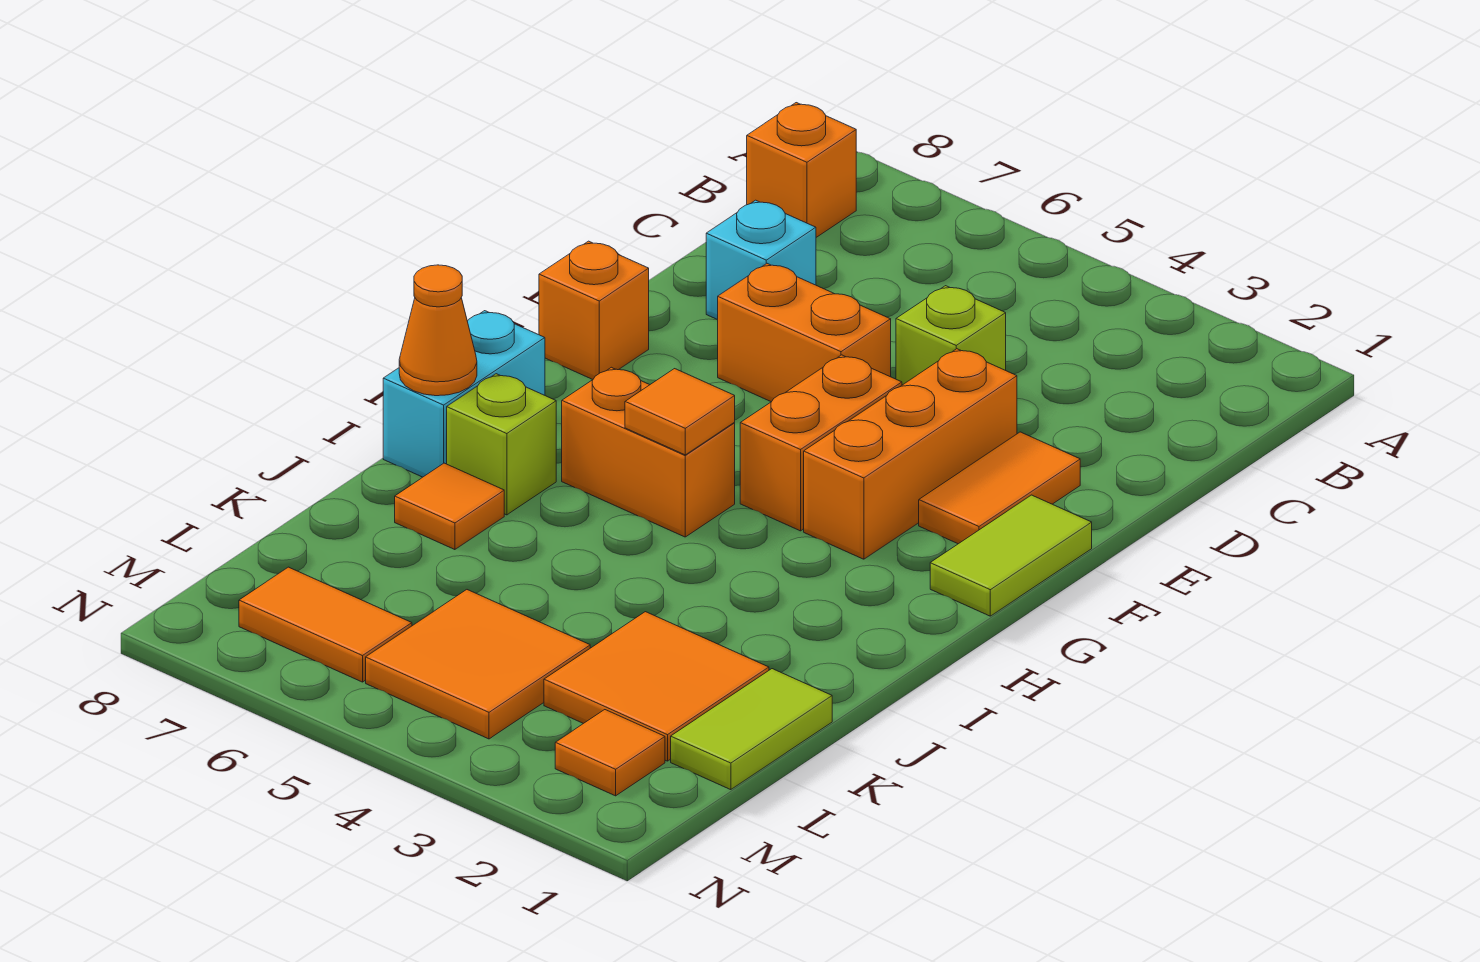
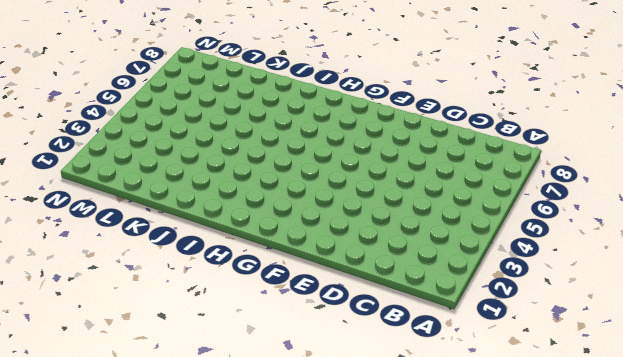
none -> orange 1x1 brick [747,103,856,237]
none -> lime 1x1 brick [896,286,1006,385]
none -> cyan 1x1 brick [706,200,816,320]

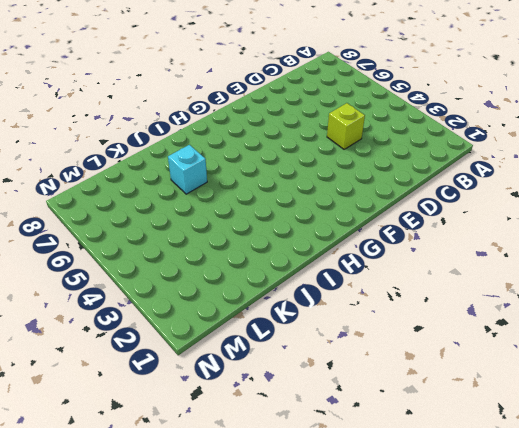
cyan 1x1 brick [168,145,207,194] -> cyan 1x1 brick moved to [706,200,816,320]
none -> orange 1x1 brick [747,103,856,237]
none -> orange 1x2 tile [919,432,1080,544]
none -> orange 1x3 brick [804,349,1017,559]

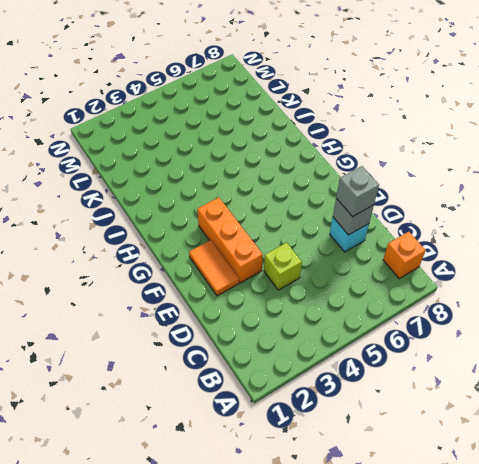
grey 1x1 brick [333,198,374,235] -> none
grey 1x1 brick [336,166,379,217] -> none
none -> orange 1x2 brick [718,264,891,402]
none -> lime 1x2 tile [930,495,1092,616]
none -> orange 1x2 brick [740,355,902,531]

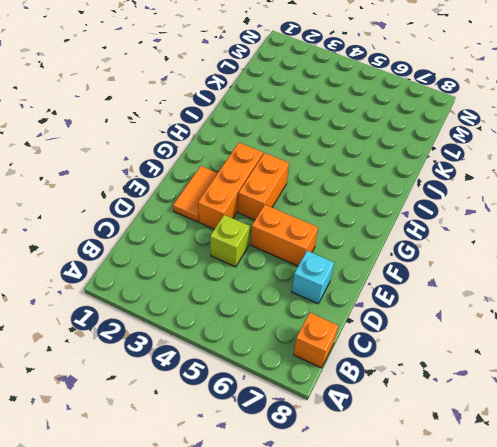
none -> lime 1x2 tile [930,495,1092,616]
none -> orange 1x1 brick [539,241,649,379]
none -> orange 1x2 brick [562,367,735,537]

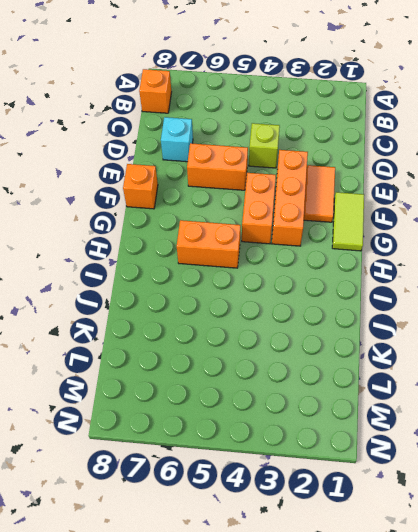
none -> cyan 1x2 brick [383,311,545,477]
none -> lime 1x1 brick [447,374,556,515]
none -> orange 1x1 tile [395,463,504,550]

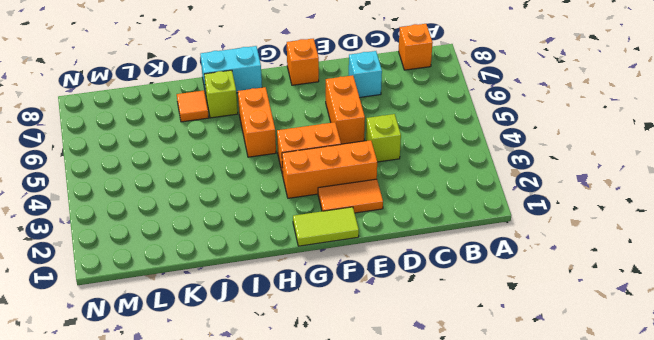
none -> lime 1x2 tile [671,669,832,790]
none -> orange 2x2 tile [544,612,769,761]
none -> orange 2x2 tile [366,590,590,739]

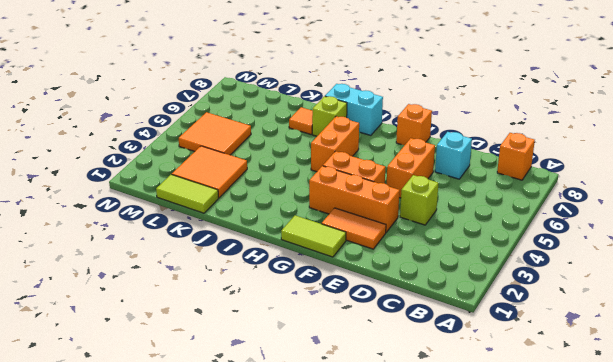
none -> orange 1x1 tile [555,710,665,796]
none -> orange 1x2 tile [239,567,412,682]
none -> orange 1x1 tile [625,369,735,455]

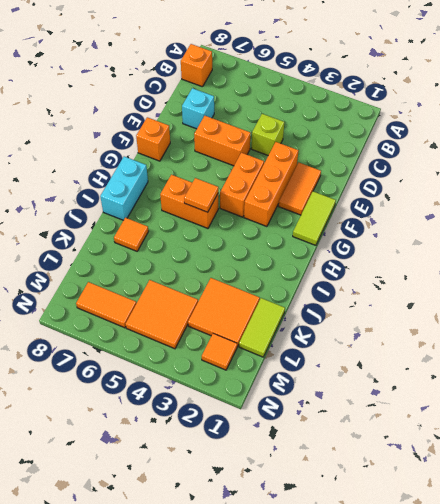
none -> lime 1x1 brick [447,374,556,515]
none -> orange 1x1 cone [399,265,477,396]

